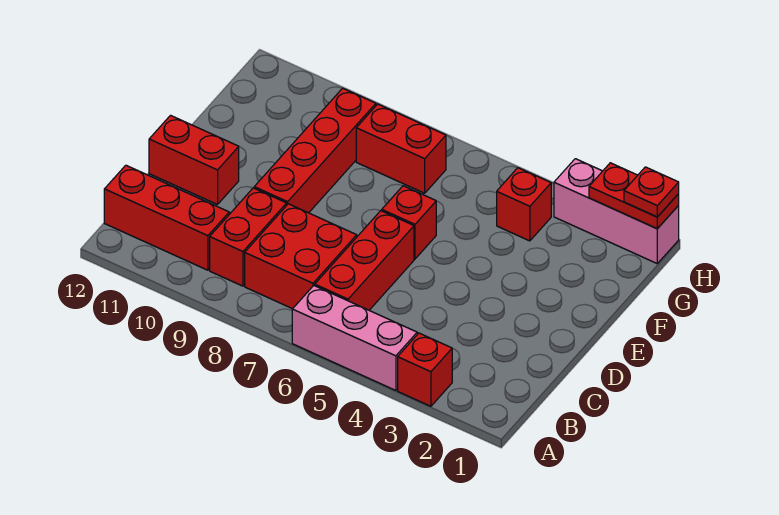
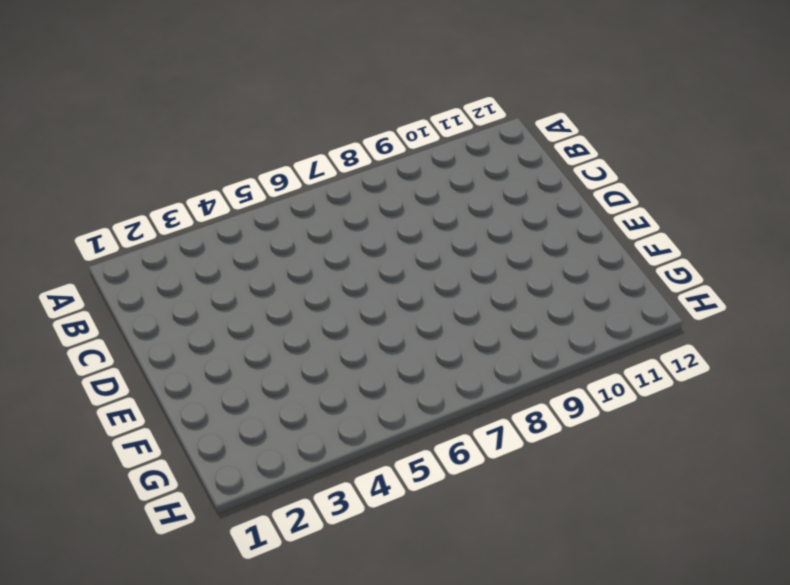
none -> red 1x1 brick [398,333,452,406]
none -> pink 1x3 brick [292,286,417,390]
none -> red 1x3 brick [315,211,414,310]

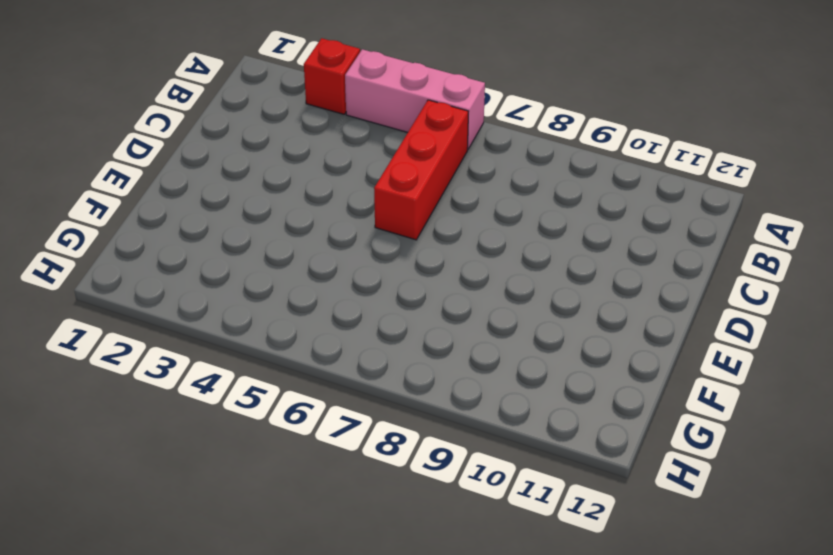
none -> red 2x2 brick [245,204,357,309]
none -> red 1x2 brick [210,188,287,286]
none -> red 1x3 brick [104,165,229,270]

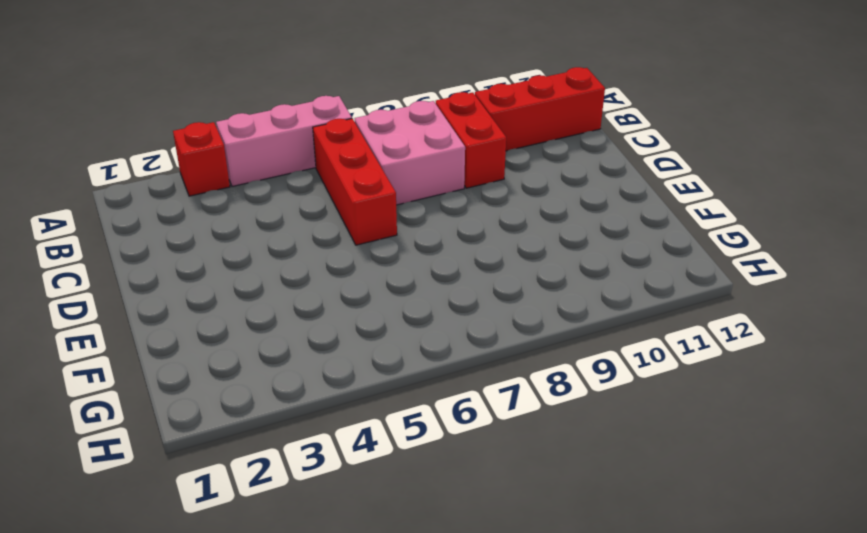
pink 2x2 brick [355,101,465,205] -> red 2x2 brick [245,204,357,309]
none -> red 1x4 brick [254,88,376,213]
none -> red 1x2 brick [149,115,239,205]
none -> red 1x1 brick [382,186,436,259]

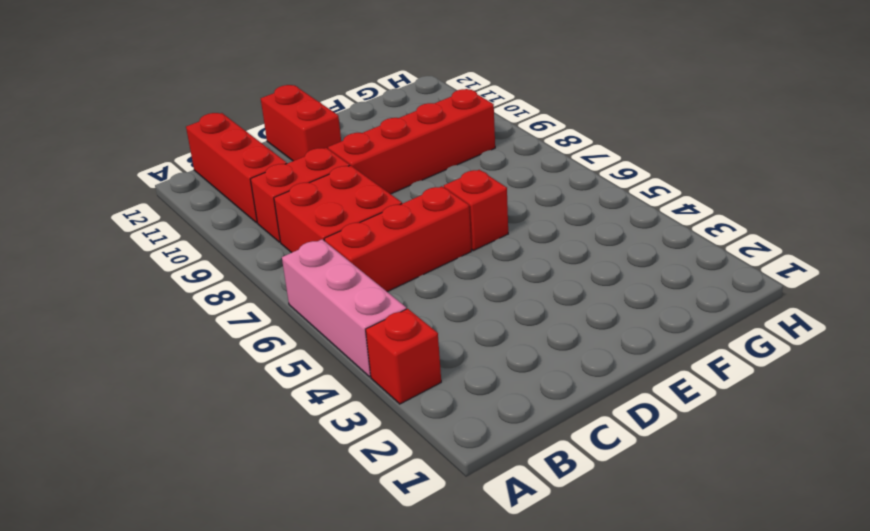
none -> red 1x1 brick [497,168,551,241]
none -> red 1x2 brick [356,104,446,193]
none -> pink 1x3 brick [554,159,679,263]

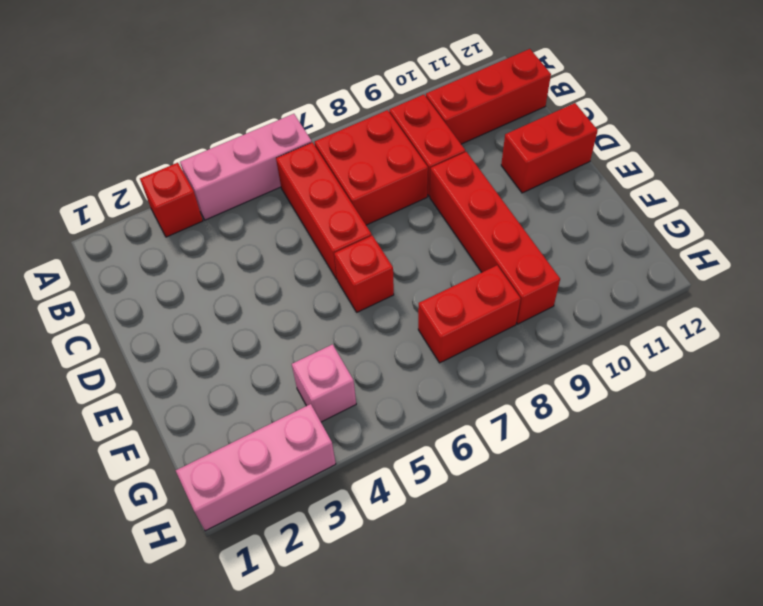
pink 1x1 brick [292,344,356,422] -> red 1x1 brick [497,168,551,241]
none -> red 1x2 plate [589,163,679,229]
none -> red 1x1 plate [624,167,679,217]

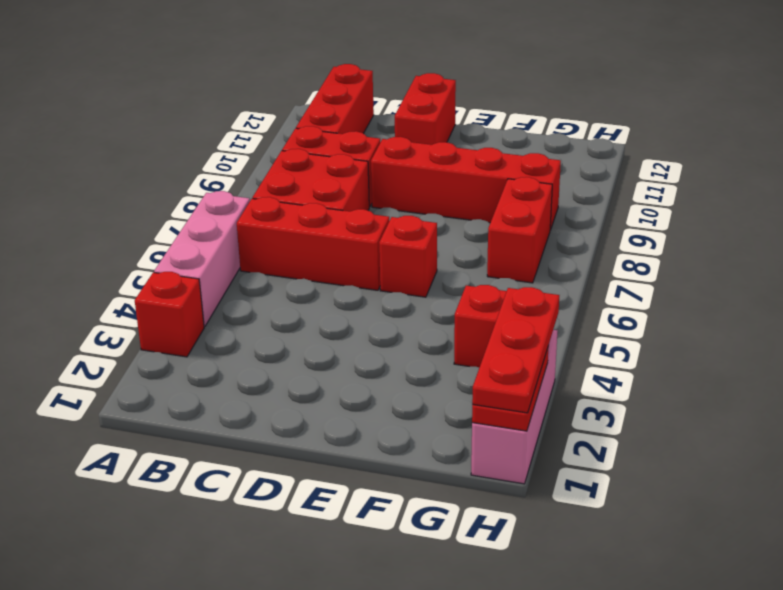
red 1x3 plate [472,287,559,413] -> red 1x1 plate [624,167,679,217]

